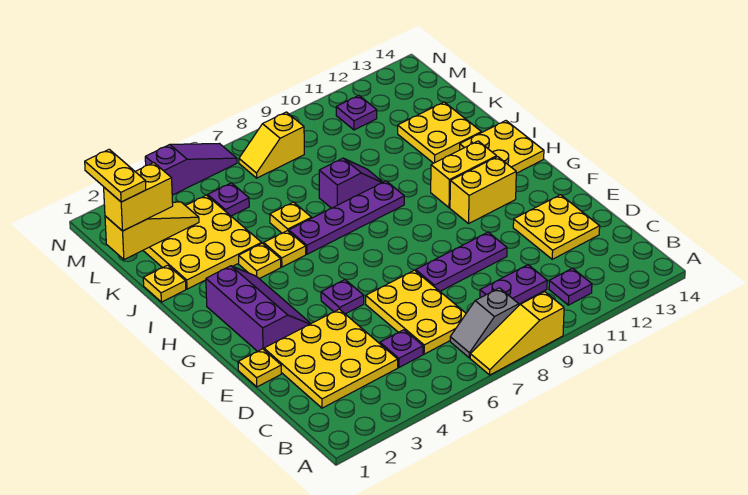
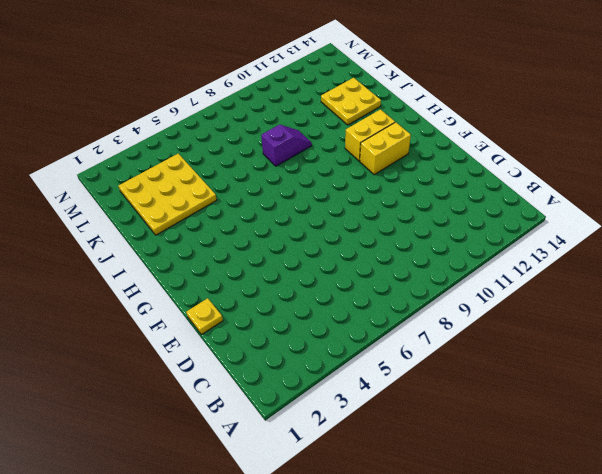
none -> yellow 1x3 slope [470,292,564,375]
none -> grey 1x2 slope [450,288,519,358]
none -> purple 1x1 plate [549,268,592,305]
none -> yellow 3x3 plate [264,309,398,408]

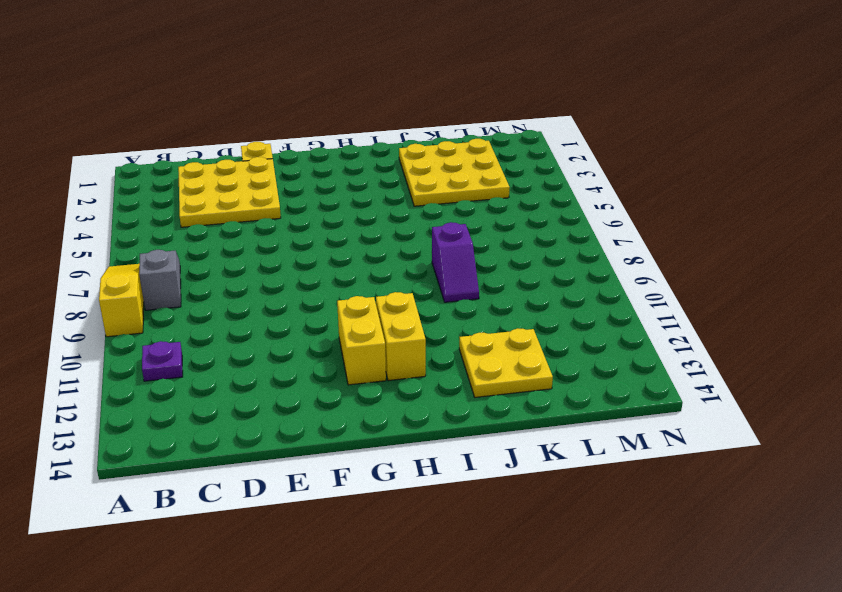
none -> purple 1x1 plate [380,330,423,367]
none -> yellow 2x3 plate [366,270,466,354]
none -> purple 1x2 plate [480,265,547,304]
none -> yellow 2x2 plate [513,195,600,259]

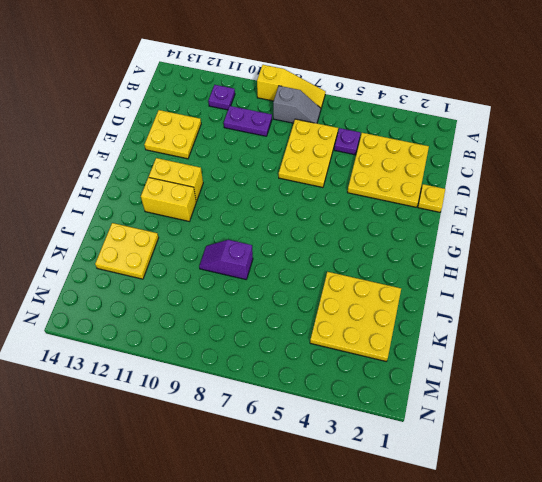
none -> purple 1x3 plate [416,232,507,291]
none -> purple 2x3 slope [206,266,311,351]
none -> purple 1x1 plate [321,280,364,314]
none -> yellow 2x2 plate [460,121,544,173]

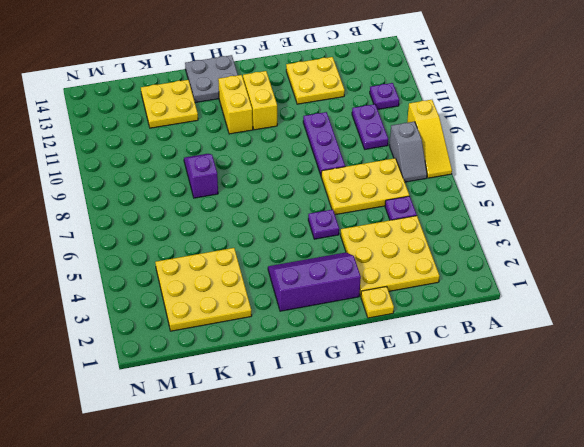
grey 2x2 plate [185,55,238,103] -> yellow 2x2 plate [460,121,544,173]
none -> yellow 1x1 plate [239,243,281,279]
none -> yellow 1x1 plate [264,231,306,267]
none -> purple 1x4 plate [289,181,404,254]
none -> yellow 1x1 plate [143,265,186,302]

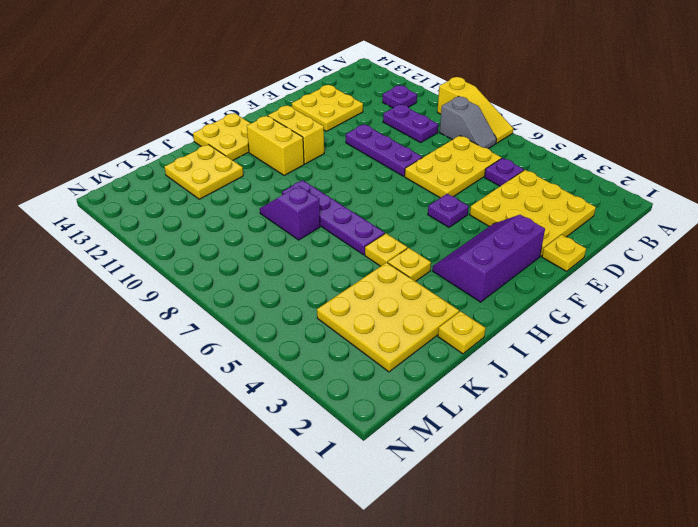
none -> yellow 1x1 plate [270,202,312,233]
none -> purple 1x1 plate [208,183,249,216]
none -> yellow 1x2 slope [239,112,304,178]
none -> purple 1x1 plate [336,96,377,130]

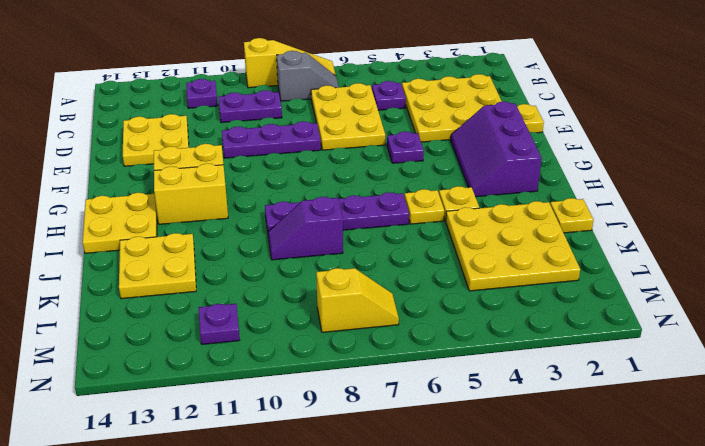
none -> yellow 1x1 plate [270,202,312,233]
none -> purple 1x1 plate [208,183,249,216]
none -> purple 1x3 slope [145,143,237,195]
none -> yellow 1x3 slope [105,202,199,260]

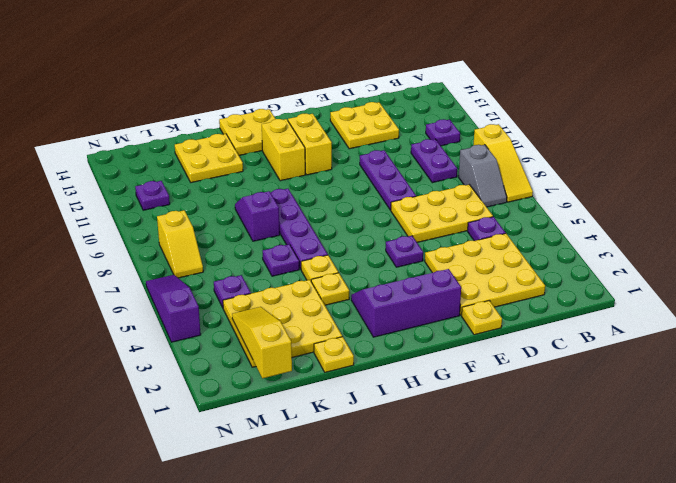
purple 1x1 plate [263,244,299,276] -> yellow 1x1 plate [270,202,312,233]
none -> yellow 1x2 brick [104,163,173,231]
none -> yellow 1x2 plate [85,149,146,202]

